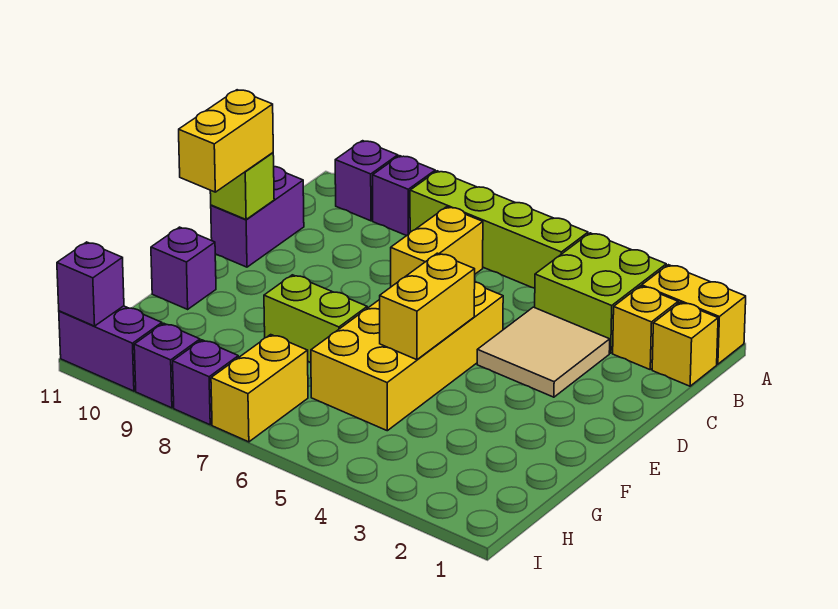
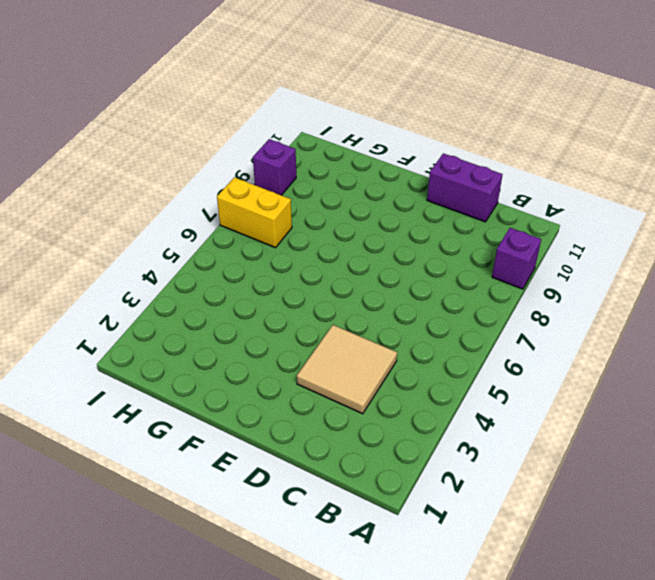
none -> yellow 1x2 brick [642,265,746,364]
none -> lime 2x2 brick [535,233,666,353]
none -> lime 1x4 brick [410,171,588,288]

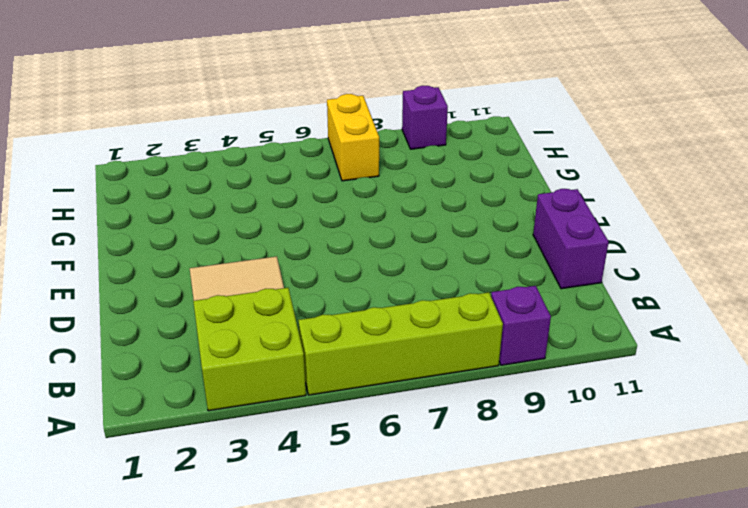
none -> yellow 1x2 brick [642,265,746,364]
none -> purple 1x1 brick [335,141,398,221]
none -> yellow 1x1 brick [652,302,718,386]

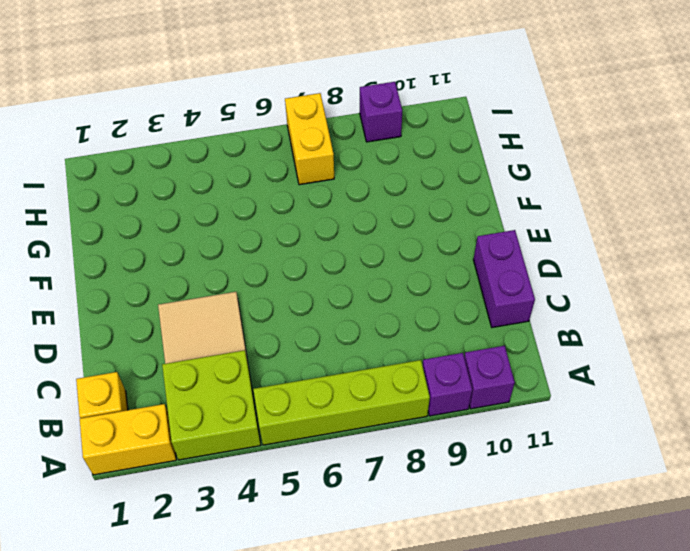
none -> yellow 1x1 brick [613,286,678,369]
none -> yellow 1x2 brick [391,207,483,287]
none -> yellow 2x4 brick [311,282,503,431]

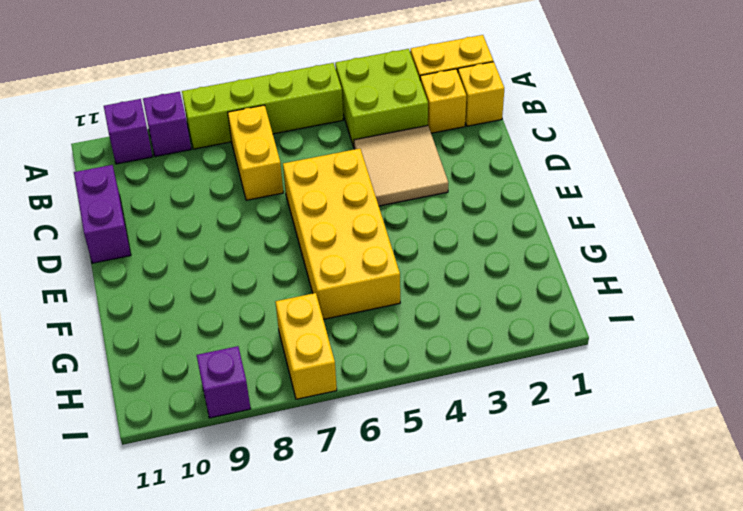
none -> lime 1x2 brick [264,275,367,363]
none -> purple 1x1 brick [151,227,216,309]
none -> purple 1x1 brick [173,340,238,425]

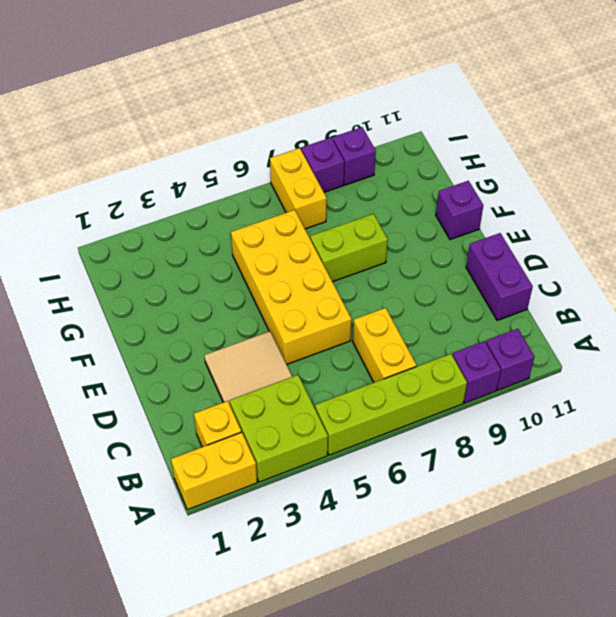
none -> yellow 1x1 brick [652,302,718,386]
none -> purple 1x2 brick [59,306,162,391]
none -> lime 1x1 brick [210,153,274,220]

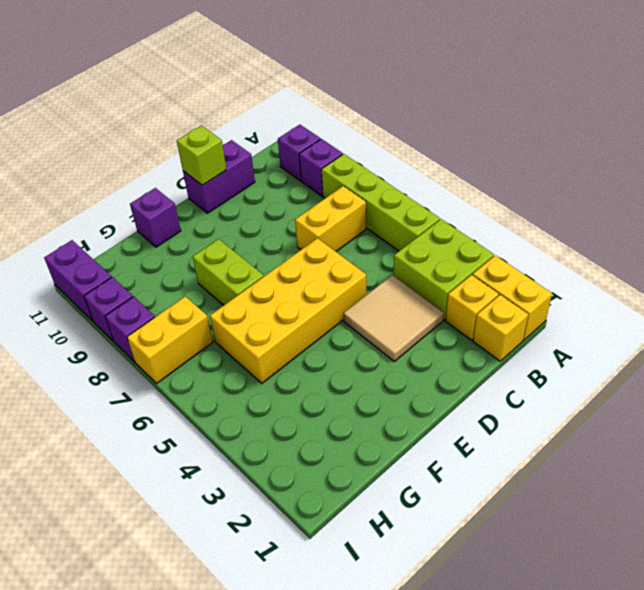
none -> yellow 1x2 brick [380,253,475,360]
none -> purple 1x1 brick [57,242,124,326]
none -> yellow 1x2 brick [179,90,273,192]

